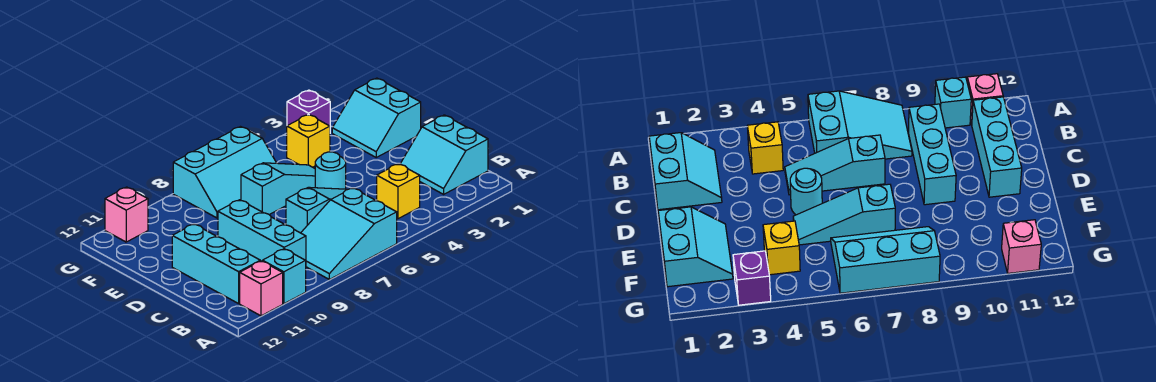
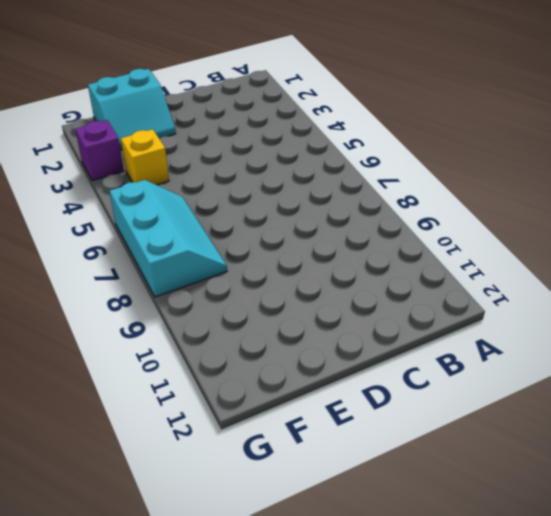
none -> cyan 2x3 slope [301,188,397,279]
none -> cyan 1x1 brick [262,249,306,304]
none -> pink 1x1 brick [240,261,283,316]

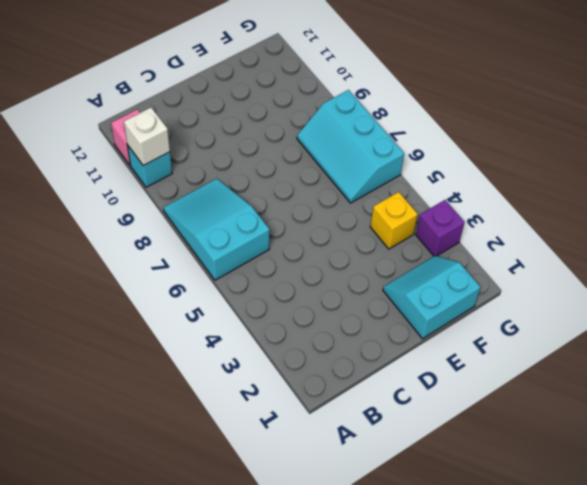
white 1x1 brick [124,108,170,166] -> none
none -> cyan 2x2 slope [400,115,488,194]
none -> yellow 1x1 brick [377,164,420,219]
none -> cyan 1x3 brick [218,200,306,261]

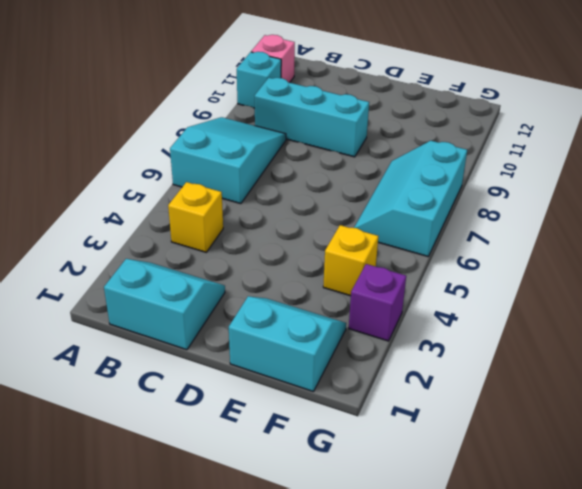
none -> cyan 1x3 brick [172,224,260,304]
none -> cyan 1x3 slope [286,187,348,233]
none -> cyan 1x1 round brick [315,152,346,189]

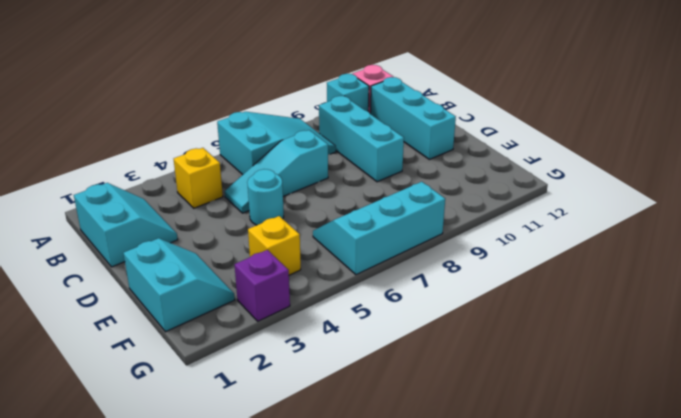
none -> cyan 1x3 slope [241,163,315,215]
none -> pink 1x1 brick [105,187,148,242]

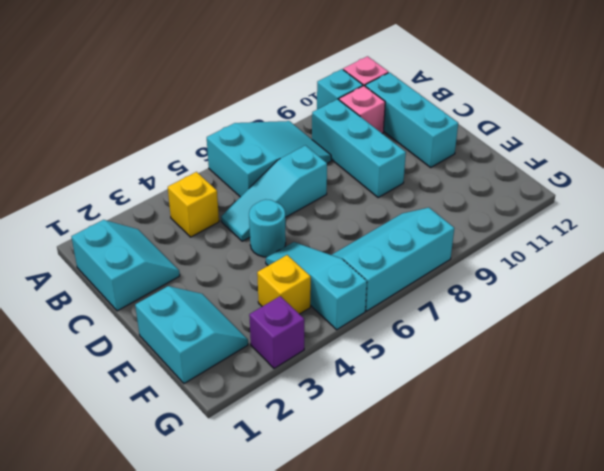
pink 1x1 brick [339,86,385,134] -> pink 1x1 brick moved to [105,187,148,242]
cyan 1x3 slope [266,242,367,330] -> cyan 1x3 slope turned to [241,163,315,215]

